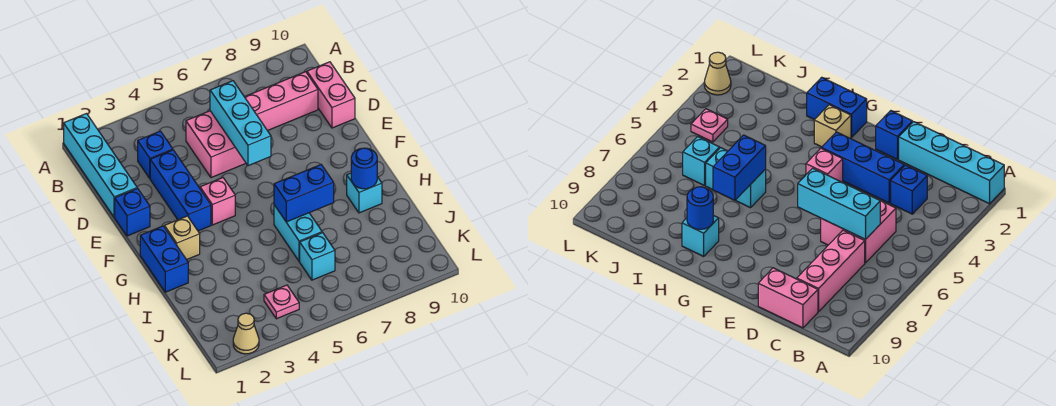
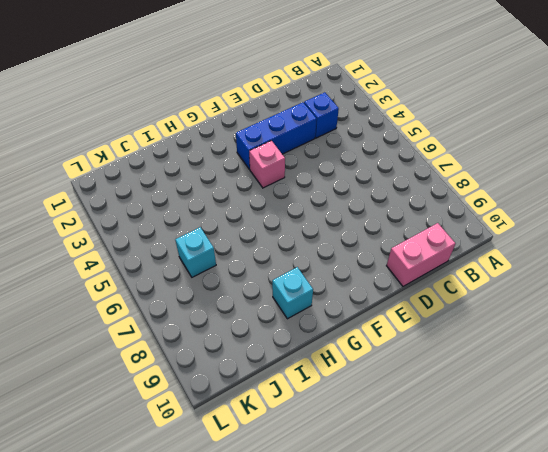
none -> cyan 1x4 brick [64,114,137,217]
none -> pink 2x2 brick [186,111,246,178]
none -> pink 1x3 brick [245,72,318,131]

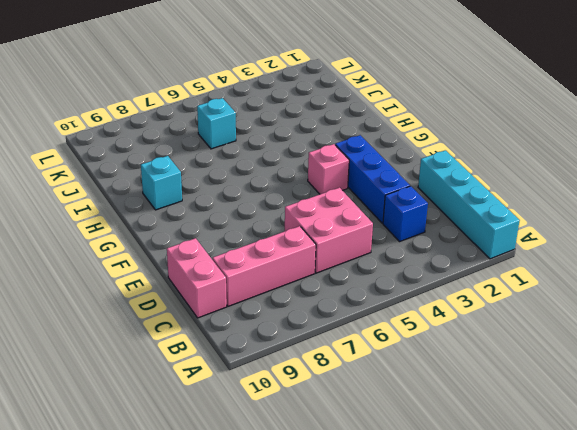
none -> blue 1x1 brick [115,188,150,236]
none -> blue 1x2 brick [140,226,188,292]
none -> tan 1x1 brick [165,216,200,260]

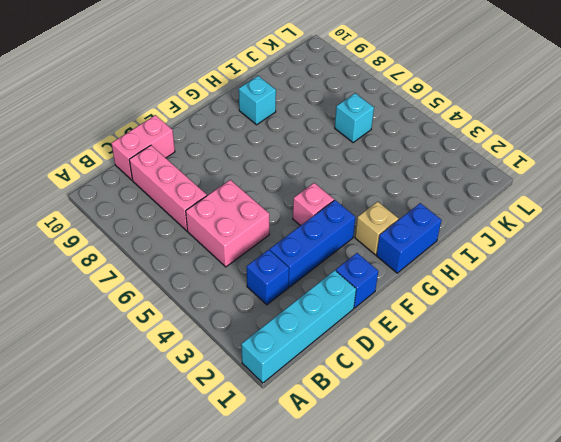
none -> cyan 1x2 brick [274,205,322,261]
none -> pink 1x1 plate [264,285,299,319]
none -> tan 1x1 cone [233,313,259,354]

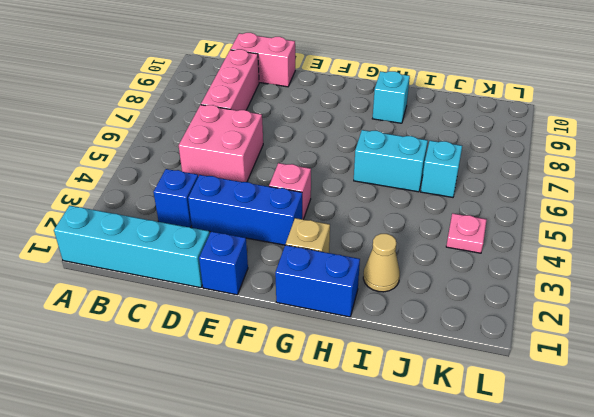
tan 1x1 cone [363,234,400,292] -> tan 1x1 cone moved to [233,313,259,354]
none -> cyan 1x3 brick [210,81,271,166]
none -> blue 1x2 brick [274,165,334,222]
none -> blue 1x1 round brick [351,148,377,189]

